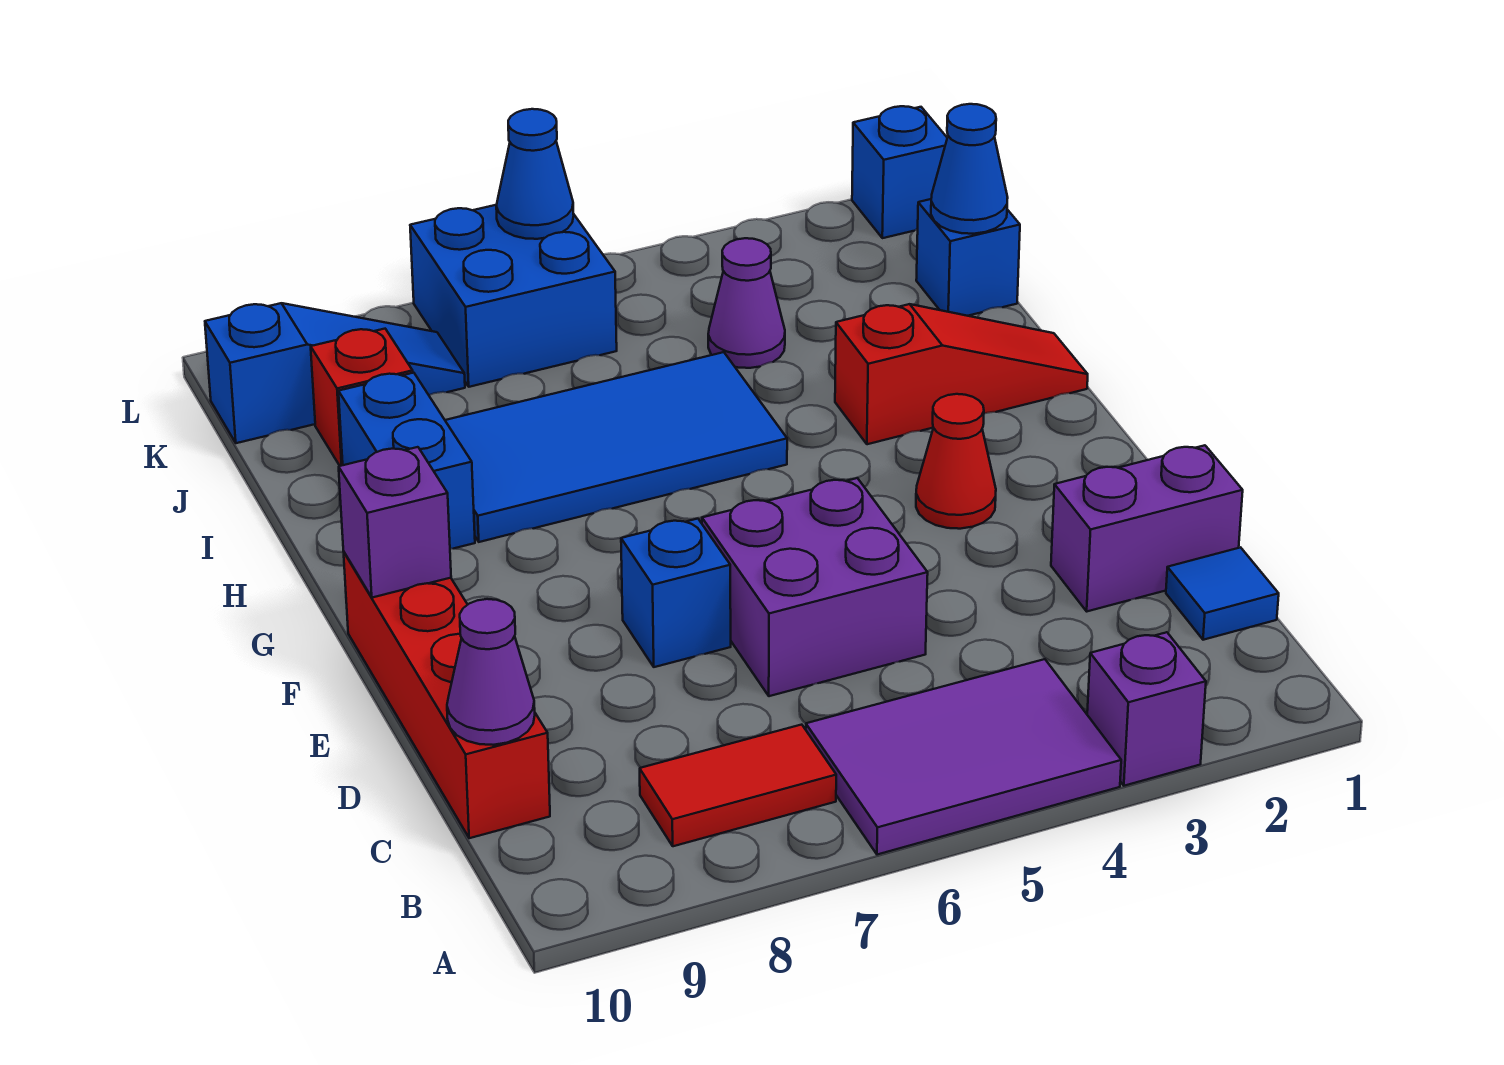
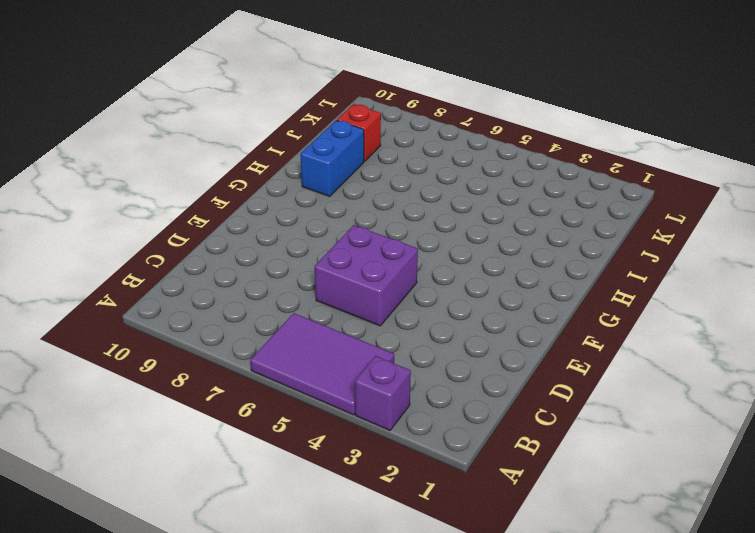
none -> red 1x2 tile [640,725,836,846]
none -> blue 1x1 tile [1166,547,1279,640]
none -> red 1x4 brick [344,552,550,838]

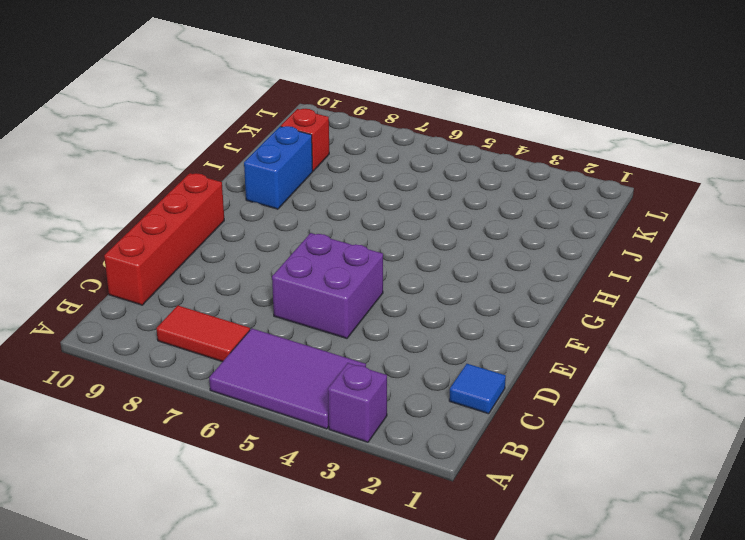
none -> purple 1x2 brick [1051,445,1243,611]
none -> blue 1x1 brick [621,519,731,667]
none -> red 1x1 cone [916,394,996,529]

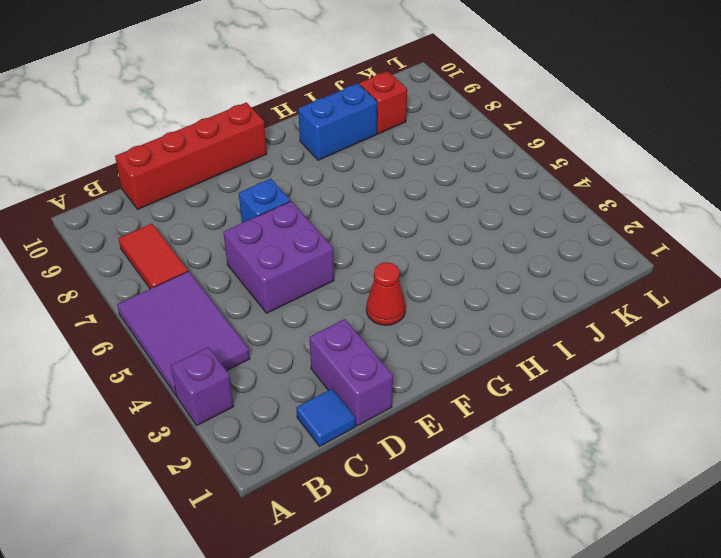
none -> red 1x3 slope [835,304,1088,444]
none -> blue 2x4 tile [445,352,787,542]
none -> blue 1x1 brick [916,199,1020,316]

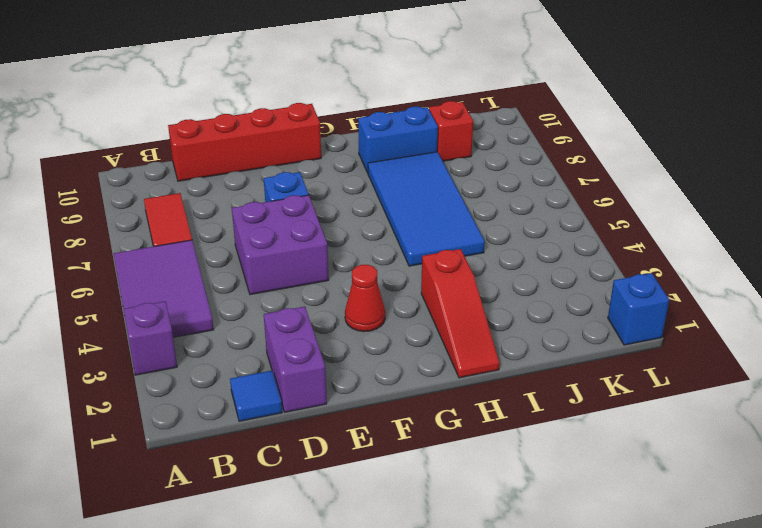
none -> blue 1x1 brick [916,199,1020,316]
none -> purple 1x1 cone [708,238,785,368]
none -> blue 2x2 brick [410,205,617,387]

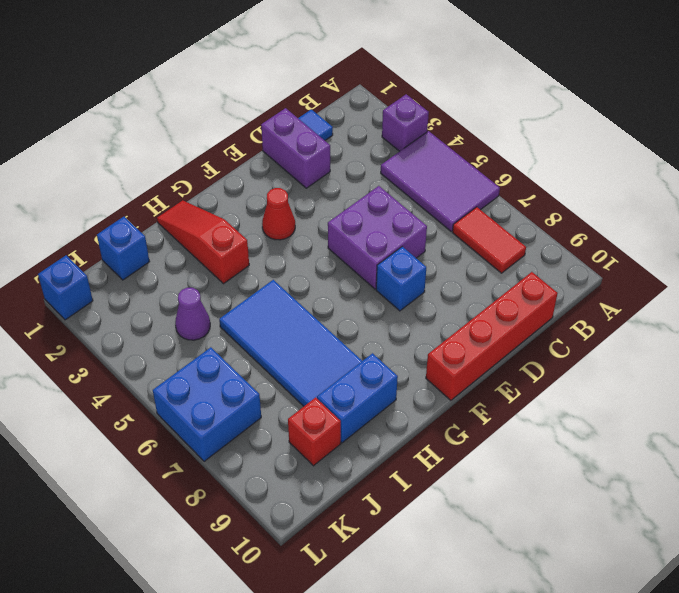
none -> blue 1x3 slope [205,303,465,443]
none -> purple 1x1 cone [447,599,535,745]
none -> purple 1x1 brick [339,447,451,598]

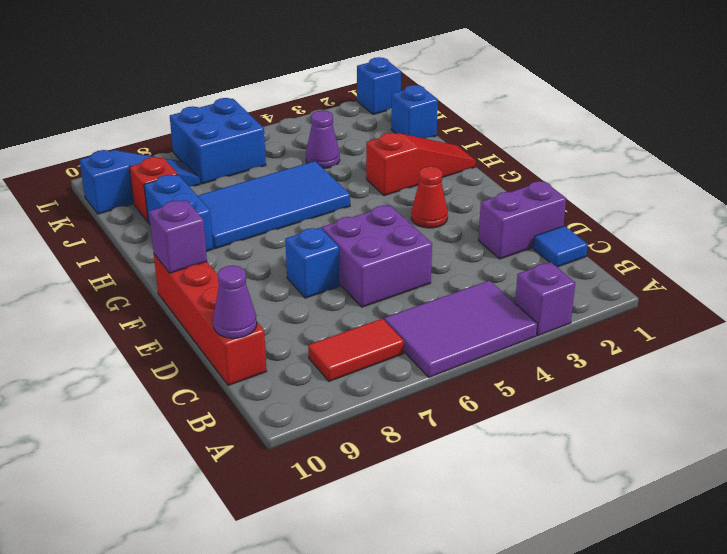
none -> blue 1x1 cone [931,104,1008,234]
none -> blue 1x1 cone [496,109,574,239]

